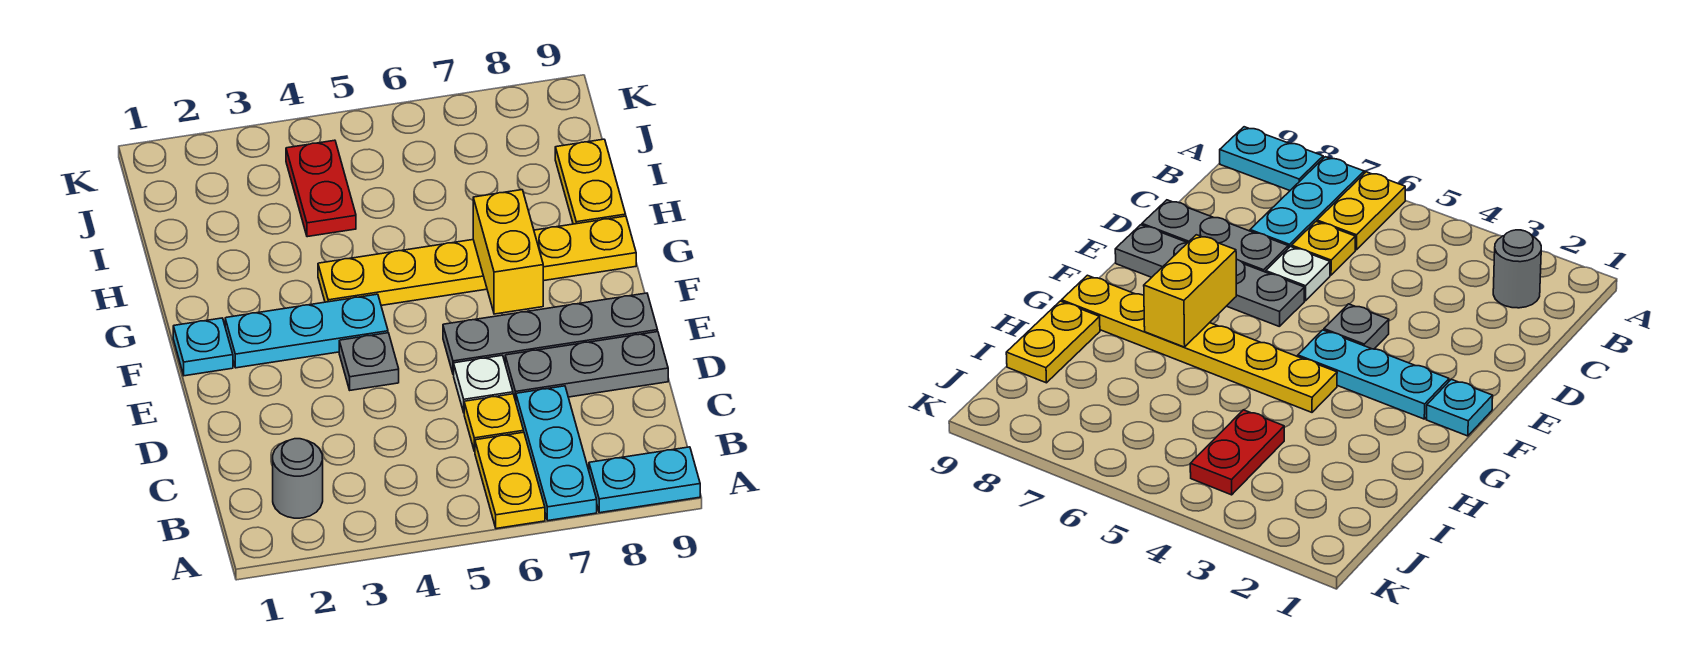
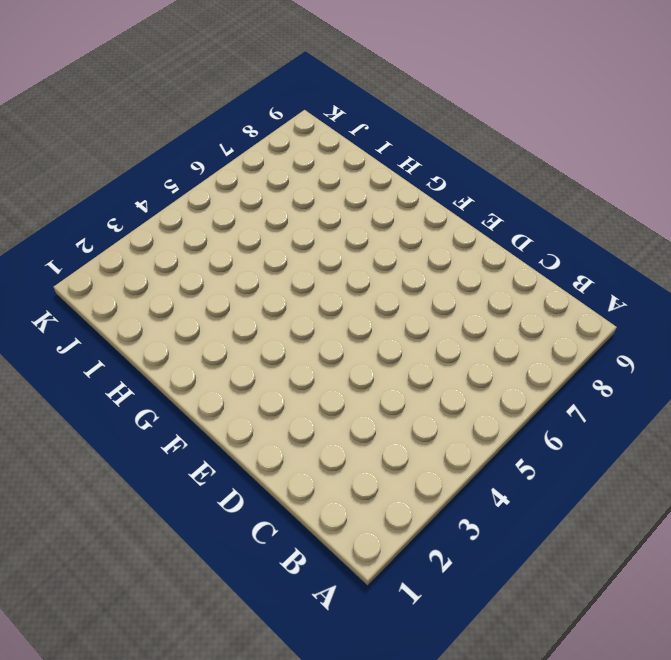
none -> yellow 1x2 plate [475,432,545,529]
none -> cyan 1x3 plate [516,386,597,521]
none -> cyan 1x2 plate [589,447,700,513]

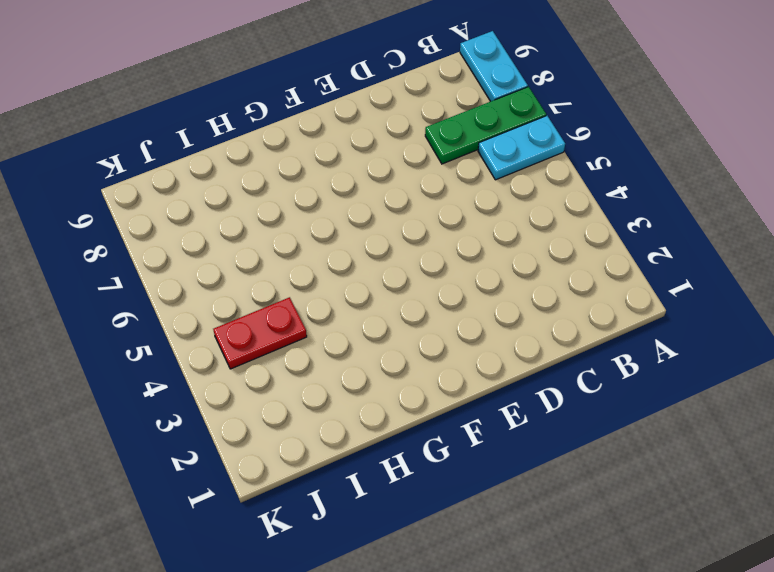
cyan 1x2 plate [478,116,565,180] -> yellow 1x2 plate [475,432,545,529]
green 1x3 plate [425,87,546,164] -> cyan 1x3 plate [516,386,597,521]
none -> grey 1x1 round brick [273,439,323,518]
none -> yellow 1x1 plate [464,394,524,451]
none -> white 1x1 plate [454,355,513,412]

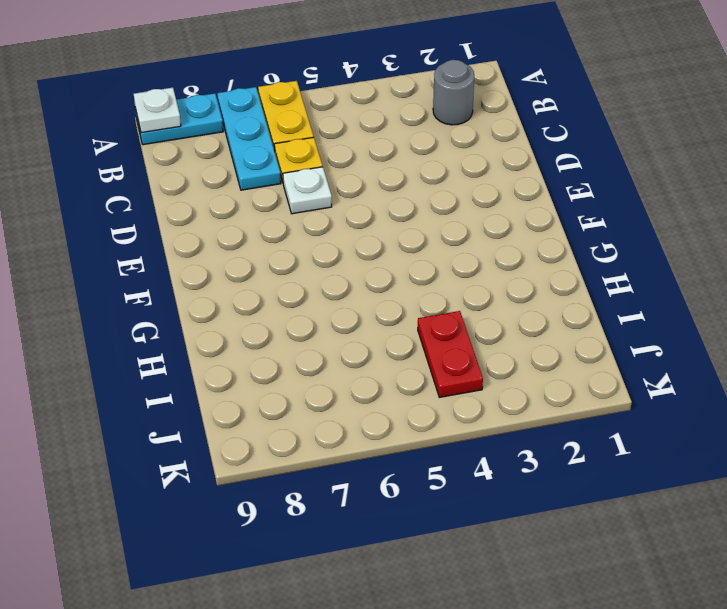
white 1x1 plate [134,88,181,133] -> none
none -> grey 1x3 plate [505,332,668,401]
none -> grey 1x1 plate [339,333,399,390]
none -> grey 1x4 plate [443,293,658,375]

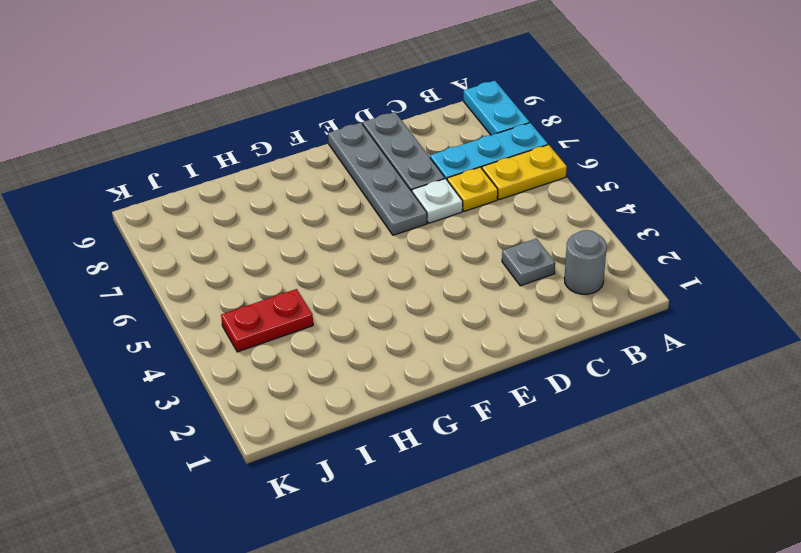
grey 1x1 plate [502,239,555,286] -> grey 1x1 plate moved to [339,333,399,390]
none -> cyan 1x1 plate [173,318,233,376]
none -> cyan 1x3 plate [225,294,388,368]
none -> yellow 1x6 plate [318,216,636,305]

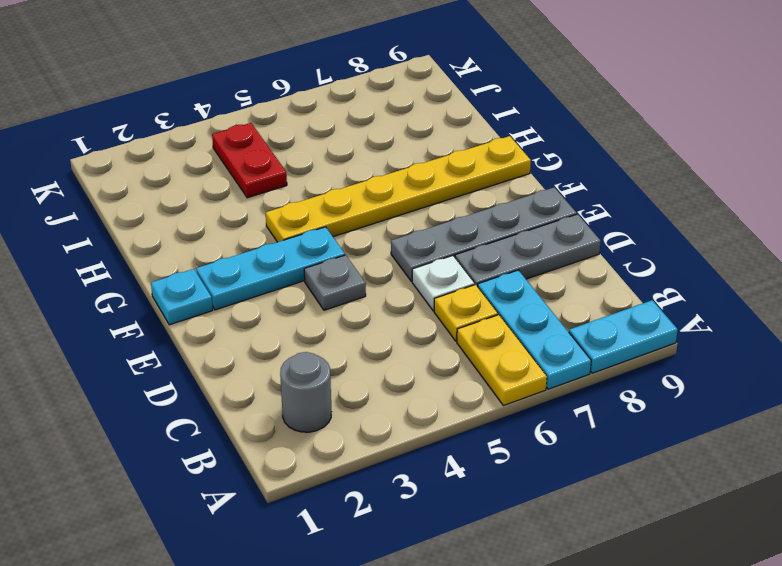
none -> yellow 1x2 plate [555,139,626,224]
none -> yellow 1x2 brick [473,190,543,314]

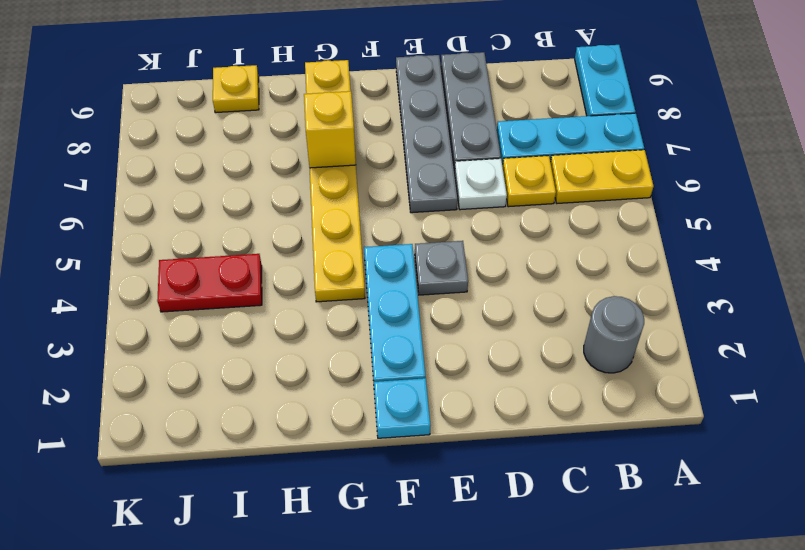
yellow 1x1 brick [304,91,356,168] -> yellow 1x2 brick [473,190,543,314]
yellow 1x1 plate [213,65,259,113] -> yellow 1x2 plate [555,139,626,224]

